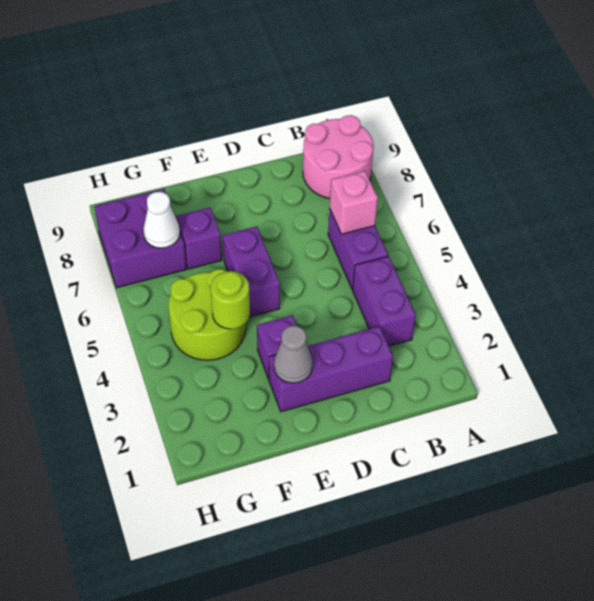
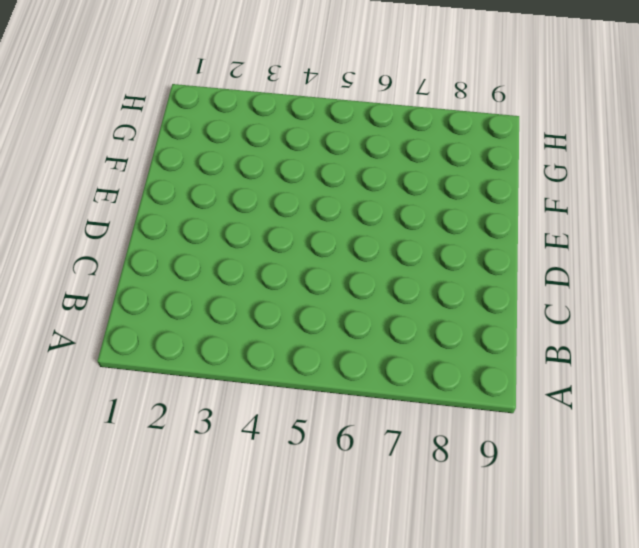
none -> pink 2x2 round brick [303,115,374,198]
none -> purple 1x2 brick [353,256,416,346]
none -> purple 1x2 brick [328,209,388,290]

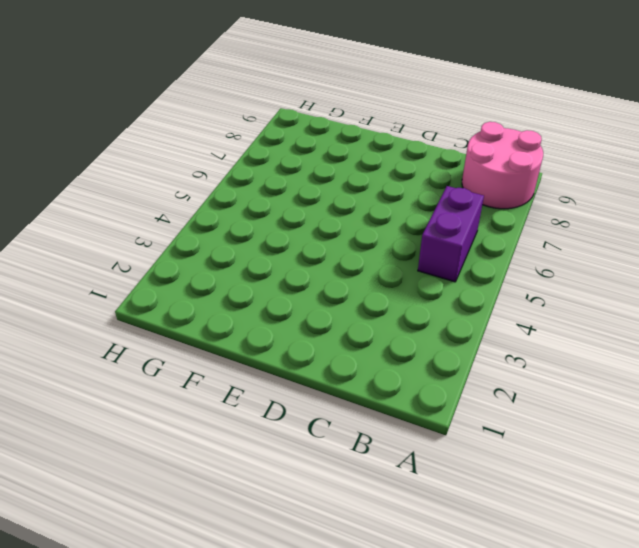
none -> purple 1x2 brick [353,256,416,346]
none -> purple 1x3 brick [269,326,393,412]
none -> purple 1x1 brick [257,315,297,379]

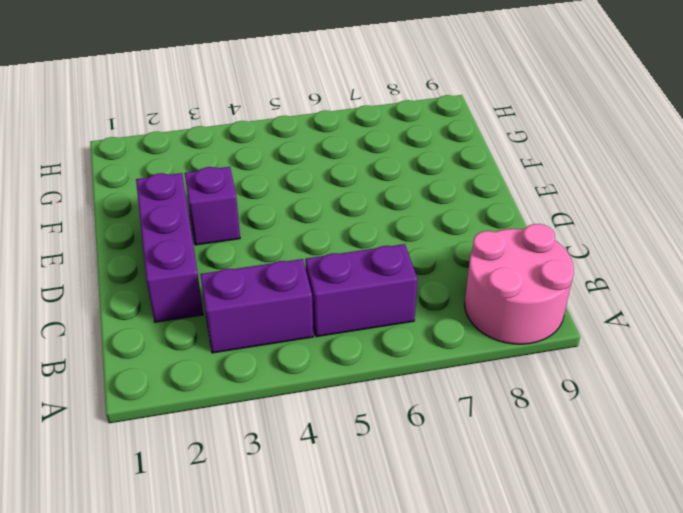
none -> purple 1x2 brick [223,226,280,317]
none -> lime 2x2 round brick [169,269,246,360]
none -> purple 1x1 brick [176,208,222,269]

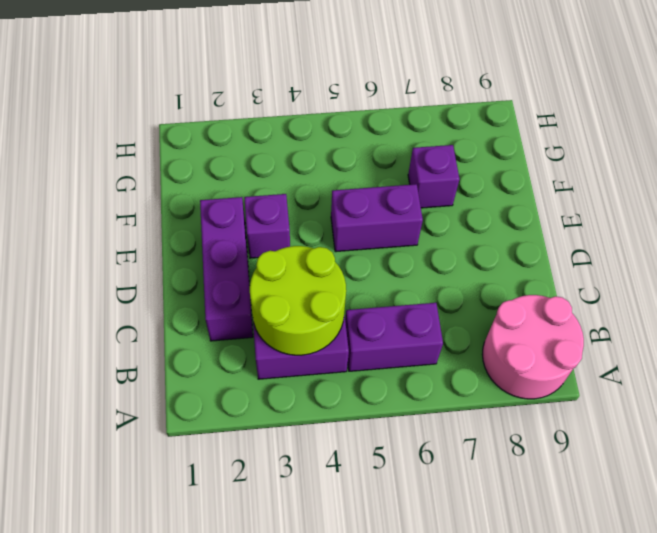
lime 2x2 round brick [250,246,346,355] -> lime 2x2 round brick moved to [169,269,246,360]
none -> purple 2x2 brick [94,189,186,288]
none -> pink 1x1 brick [330,171,378,234]
none -> grey 1x1 cone [274,326,313,383]

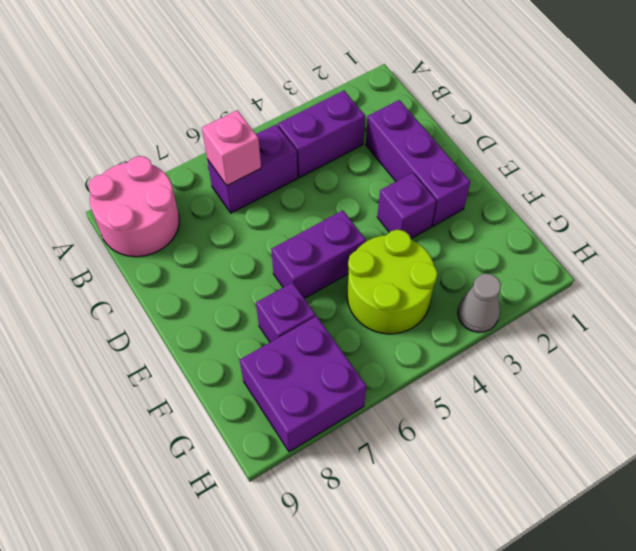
grey 1x1 cone [458,273,501,332] -> grey 1x1 cone moved to [274,326,313,383]
none -> lime 1x1 round brick [211,271,250,329]
none -> white 1x1 cone [143,192,180,248]

